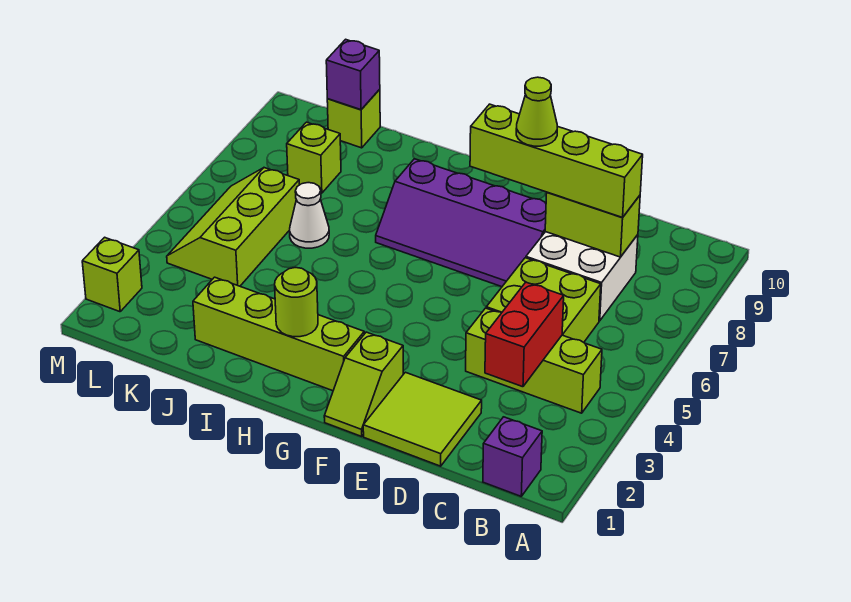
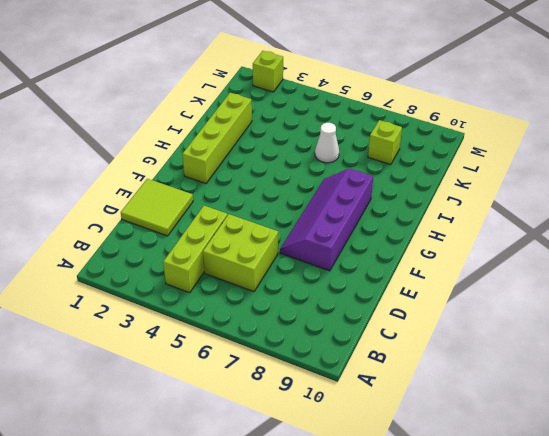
none -> purple 1x1 brick [483,417,542,496]
none -> white 2x2 brick [526,232,638,321]
none -> lime 1x2 slope [324,332,403,436]

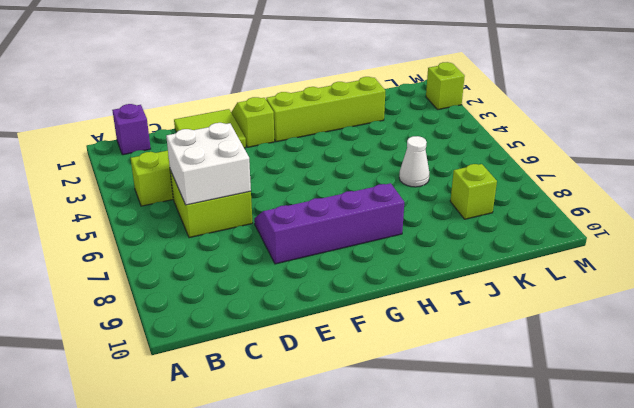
white 2x2 brick [166,123,251,205] -> white 2x2 brick moved to [526,232,638,321]
none -> lime 2x3 slope [167,168,299,286]
none -> lime 1x1 brick [327,89,380,148]
none -> red 1x2 brick [485,282,564,387]

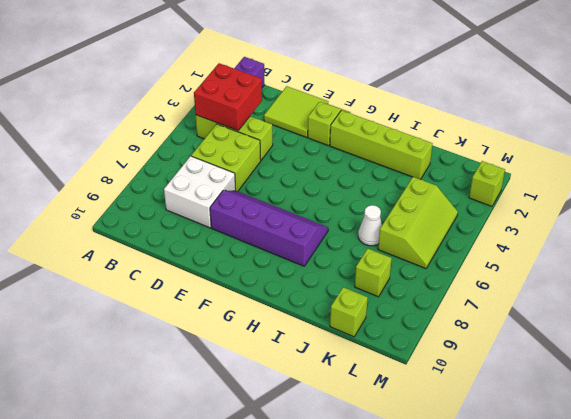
red 2x2 brick [194,63,262,131] -> red 1x2 brick [485,282,564,387]
none -> lime 1x2 brick [545,192,640,257]
none -> lime 1x1 round brick [275,268,318,337]
none -> purple 1x1 brick [326,39,380,110]

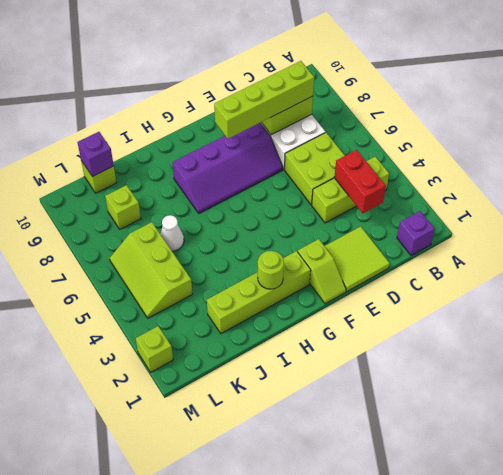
none -> lime 1x1 cone [516,77,557,146]

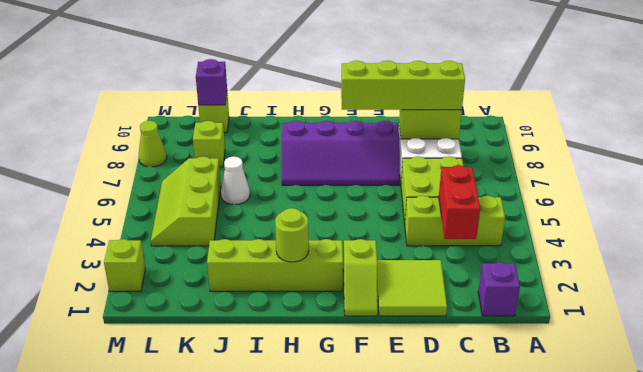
lime 1x1 cone [139,121,167,167] -> lime 1x1 cone moved to [516,77,557,146]

